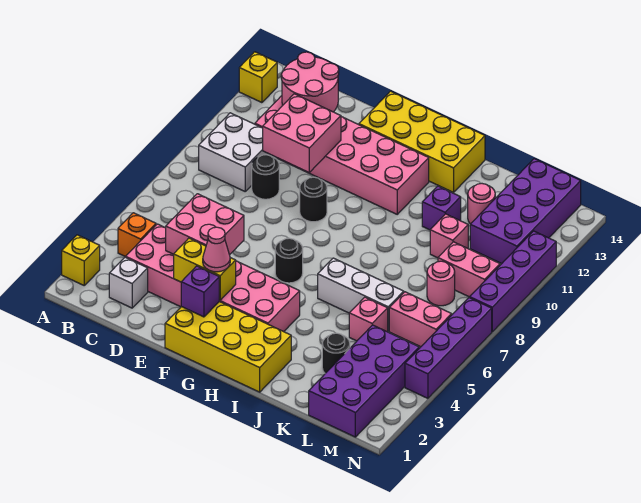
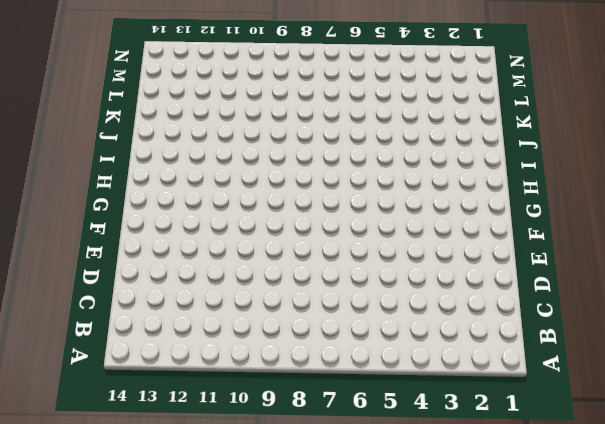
none -> yellow 1x1 brick [62,235,100,285]
none -> yellow 1x1 brick [239,52,277,103]
none -> orange 1x1 brick [118,213,156,257]
none -> white 2x2 brick [199,113,277,191]

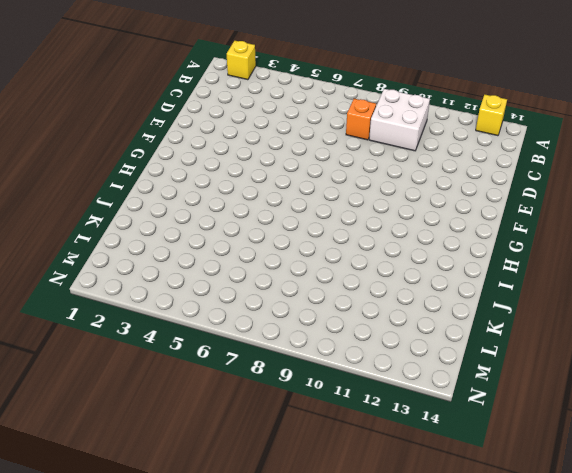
orange 1x1 brick [346,99,376,140] -> orange 1x1 brick moved to [118,213,156,257]
none -> white 1x1 brick [109,257,148,308]
none -> pink 2x6 brick [126,224,300,332]
none -> pink 2x6 brick [255,96,429,214]
none -> black 1x1 round brick [252,155,279,199]

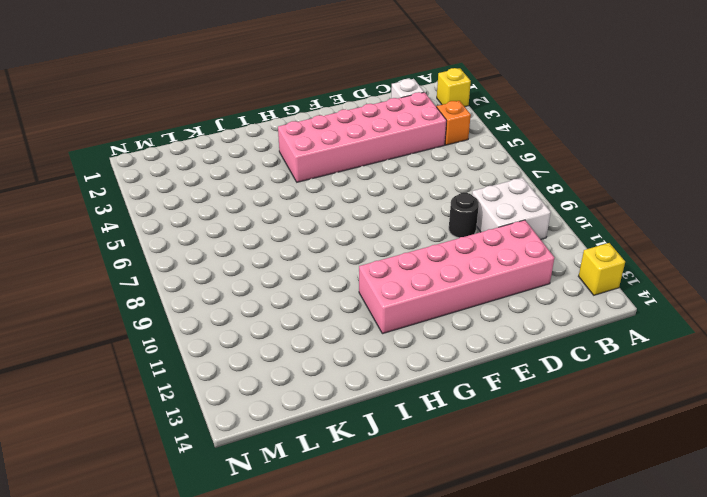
none -> yellow 2x4 brick [165,302,291,392]
none -> black 1x1 round brick [300,177,327,222]
none -> yellow 2x4 brick [359,91,485,192]
none -> black 1x1 round brick [275,238,303,283]

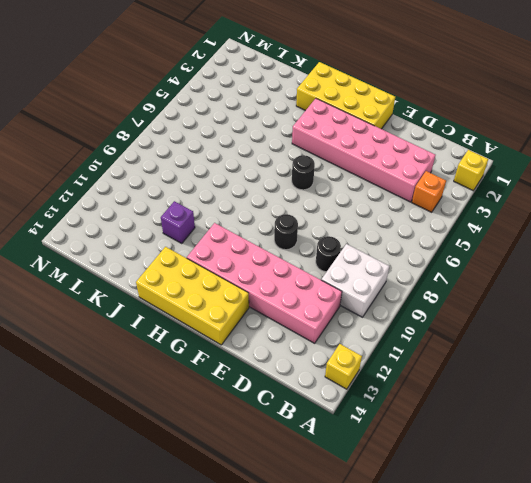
none -> white 1x1 brick [109,257,148,308]
none -> white 1x3 brick [318,258,404,331]
none -> black 1x1 round brick [322,333,350,373]
none -> pink 1x1 brick [349,297,388,341]

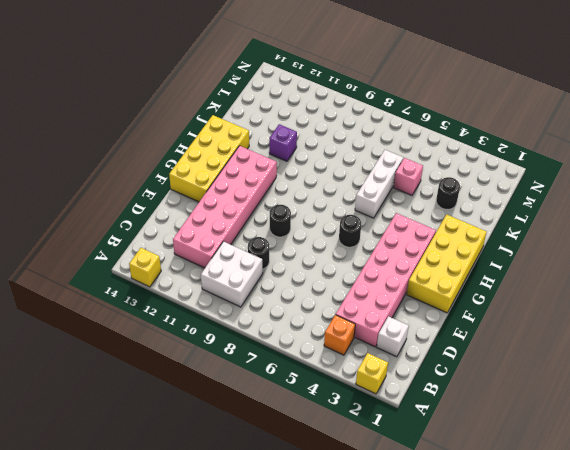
none -> pink 1x1 brick [430,214,468,258]
none -> pink 1x1 round brick [468,184,495,224]
none -> purple 2x4 brick [309,325,419,437]
none -> pink 1x2 brick [389,292,452,347]

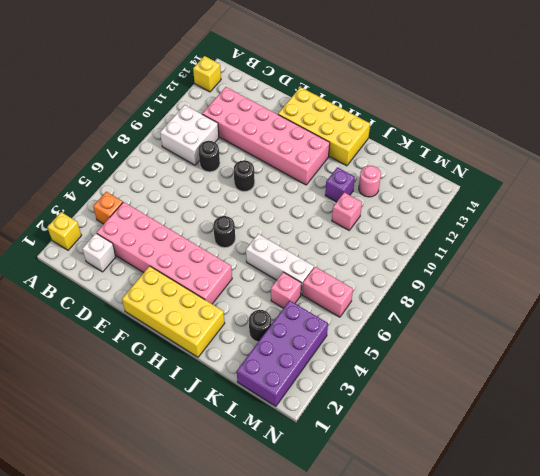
none -> pink 1x1 round brick [427,261,455,306]
none -> pink 1x2 brick [438,242,500,297]
none -> purple 2x4 brick [470,159,581,264]
none -> purple 1x4 brick [405,298,492,398]

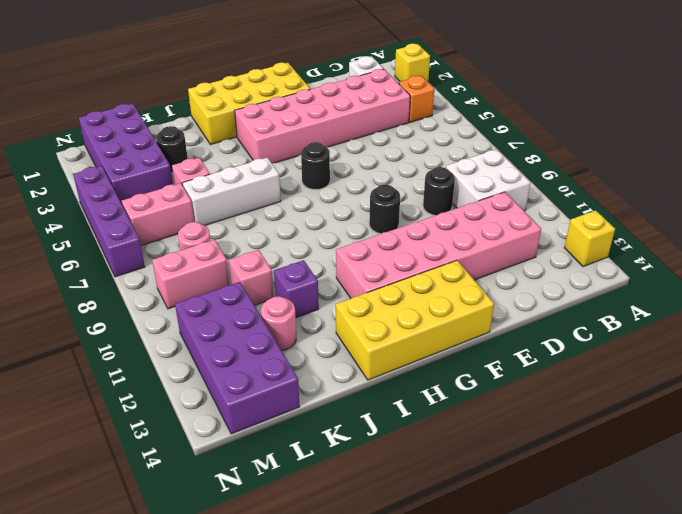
none -> purple 1x4 brick [470,231,556,332]
none -> pink 2x2 round brick [281,52,339,112]
none -> pink 2x2 brick [166,194,244,255]
none -> pink 2x2 brick [263,94,341,172]

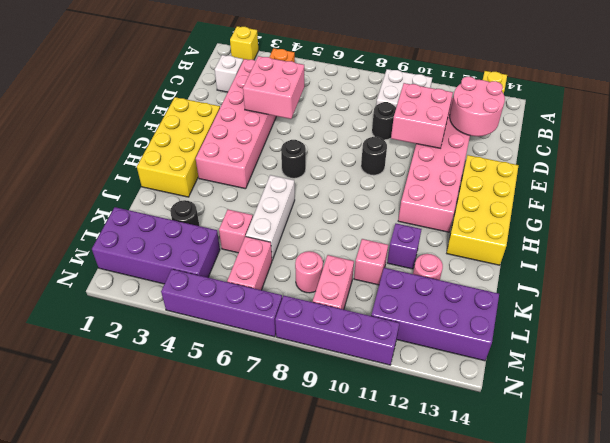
none -> yellow 1x2 brick [174,238,236,300]
none -> purple 1x1 brick [181,266,219,317]
none -> pink 1x1 cone [203,227,230,272]

